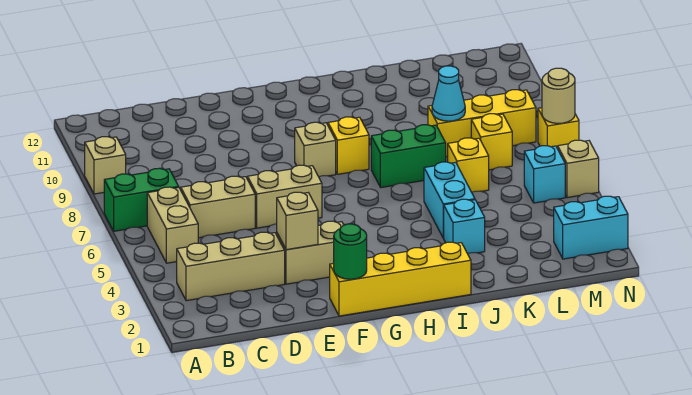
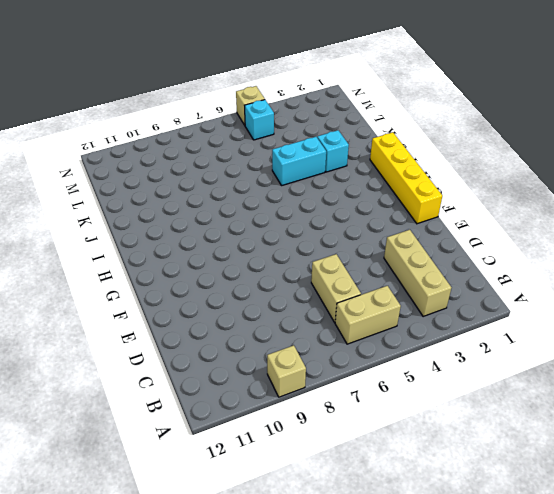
none -> green 1x2 brick [104,168,179,231]
none -> tan 1x2 brick [277,221,344,284]
none -> tan 1x2 brick [247,165,322,228]

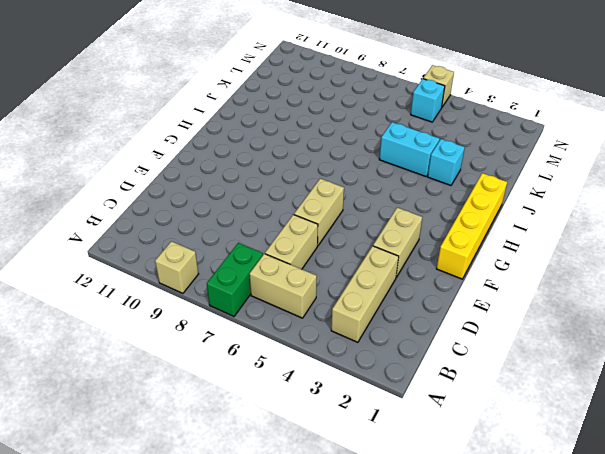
none -> tan 1x1 brick [295,122,336,177]
none -> yellow 1x1 brick [328,117,369,174]
none -> green 1x2 brick [371,125,446,188]

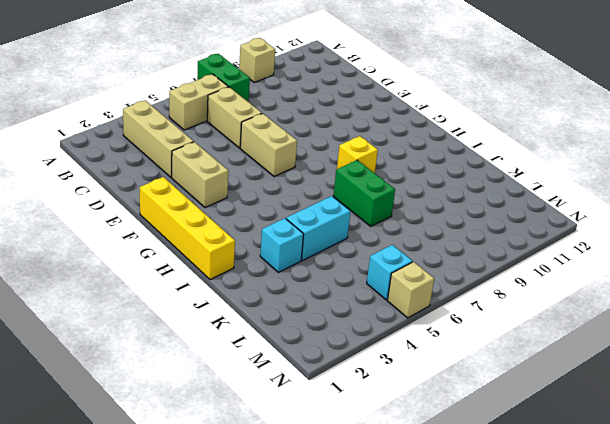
none -> tan 1x1 brick [295,122,336,177]
none -> yellow 1x1 brick [448,138,489,192]
none -> yellow 1x3 brick [428,90,536,157]

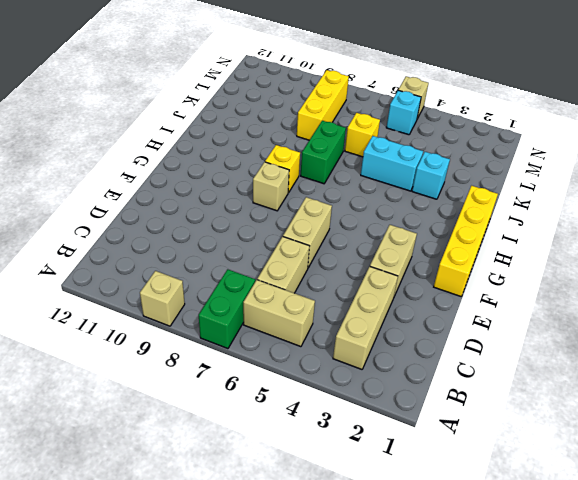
none -> yellow 1x1 brick [471,114,512,170]
none -> cyan 1x2 brick [554,196,628,259]
none -> yellow 1x1 brick [538,108,579,149]

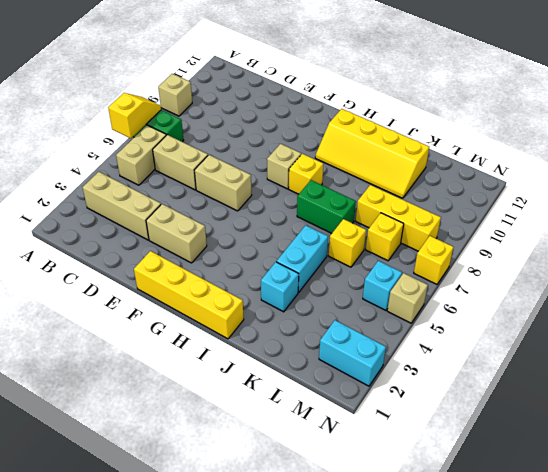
yellow 1x2 slope [108,93,161,138] -> none
yellow 2x4 slope [315,109,429,198] -> none
none -> tan 1x1 brick [277,192,318,250]
none -> green 1x1 round brick [334,224,367,279]
none -> cyan 1x1 cone [432,66,465,121]

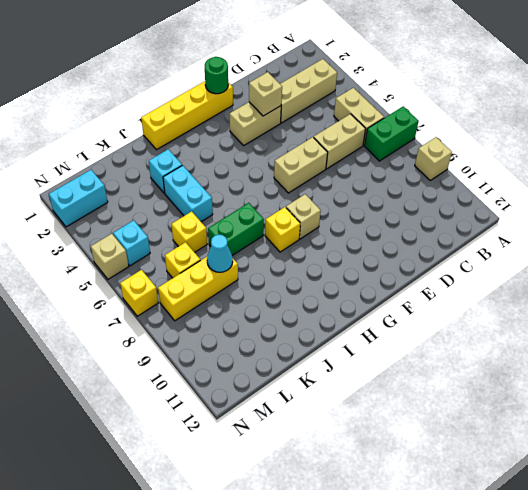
none -> tan 1x1 round brick [542,68,575,123]

